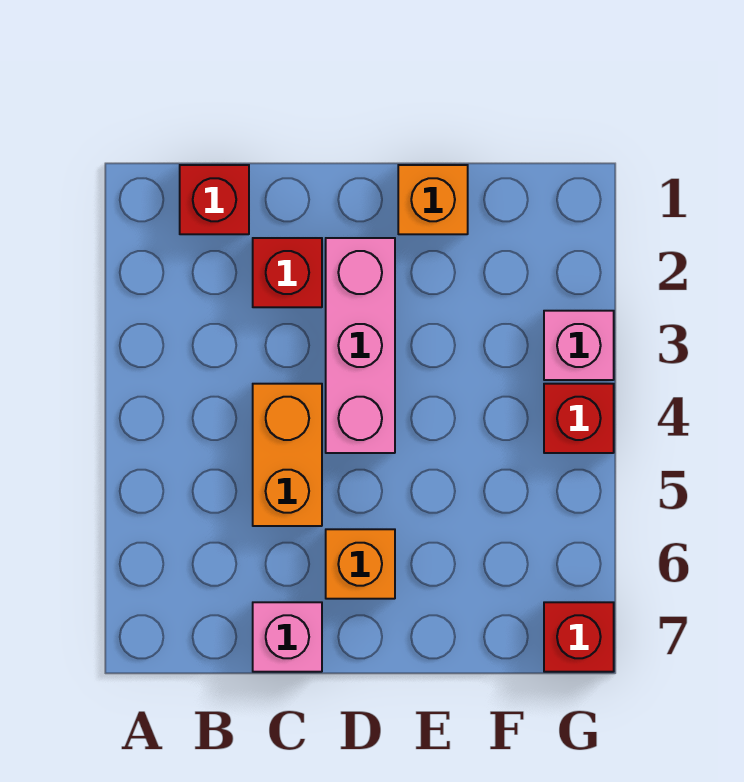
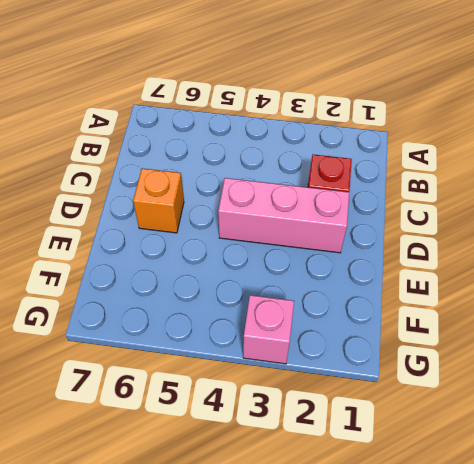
none -> red 1x1 brick [180,165,249,234]
none -> orange 1x2 brick [253,384,322,526]

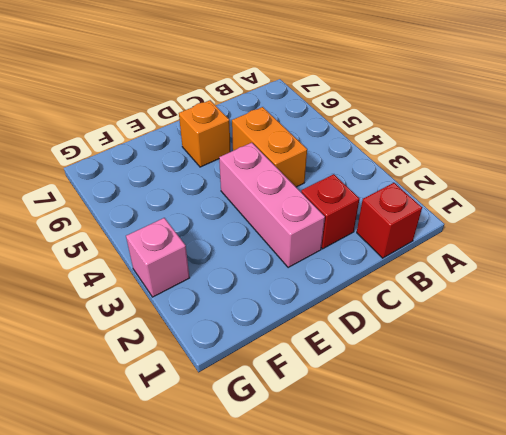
none -> pink 1x1 brick [253,602,322,672]
none -> orange 1x1 brick [398,165,468,234]

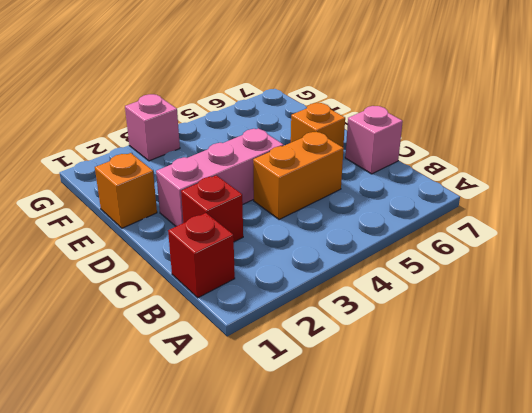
none -> red 1x1 brick [544,384,614,453]
none -> red 1x1 brick [544,602,614,672]

